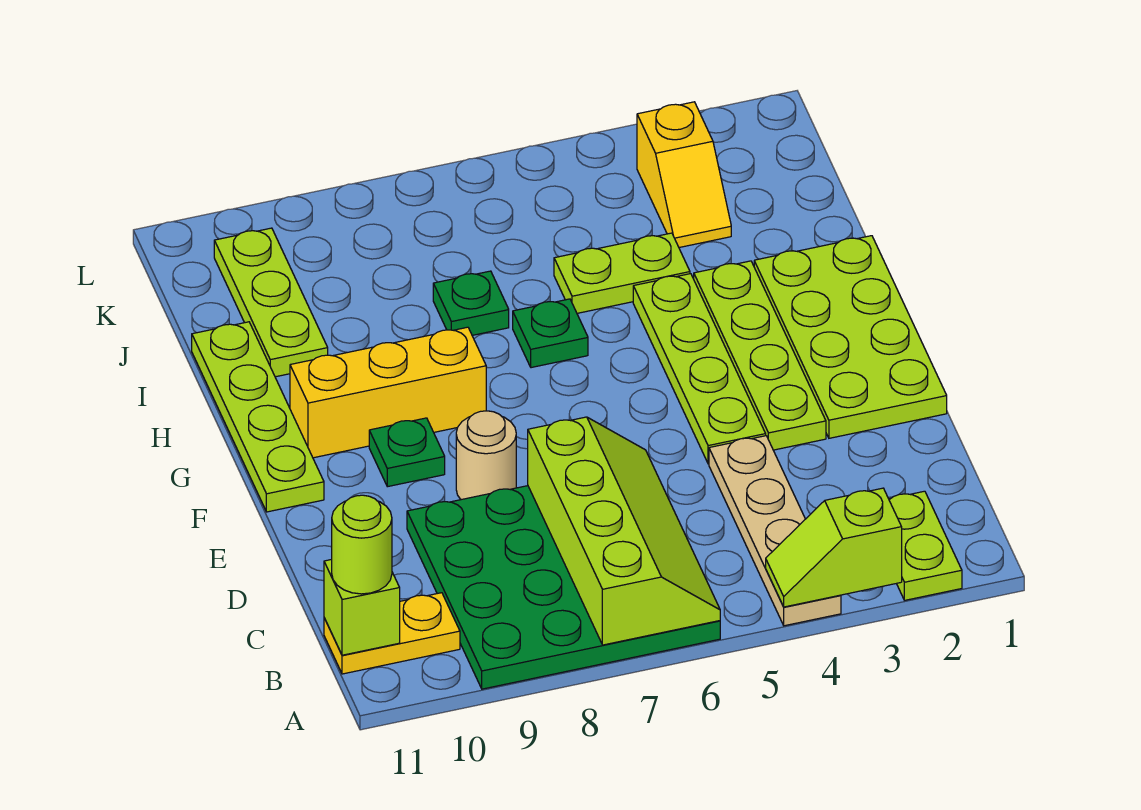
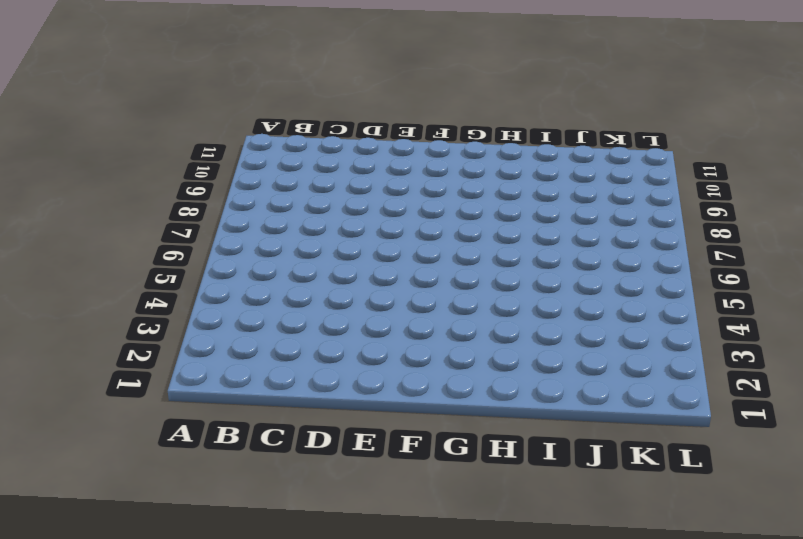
none -> lime 1x2 plate [889,491,962,600]
none -> tan 1x4 plate [709,436,841,626]
none -> green 4x4 plate [407,486,720,689]

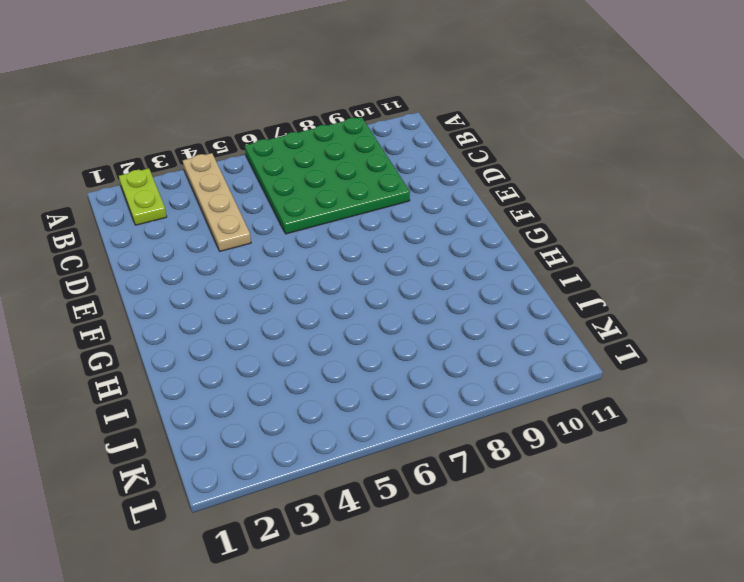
none -> yellow 1x2 plate [324,593,460,674]
none -> lime 2x4 plate [754,236,947,438]
none -> lime 1x4 plate [694,261,826,450]

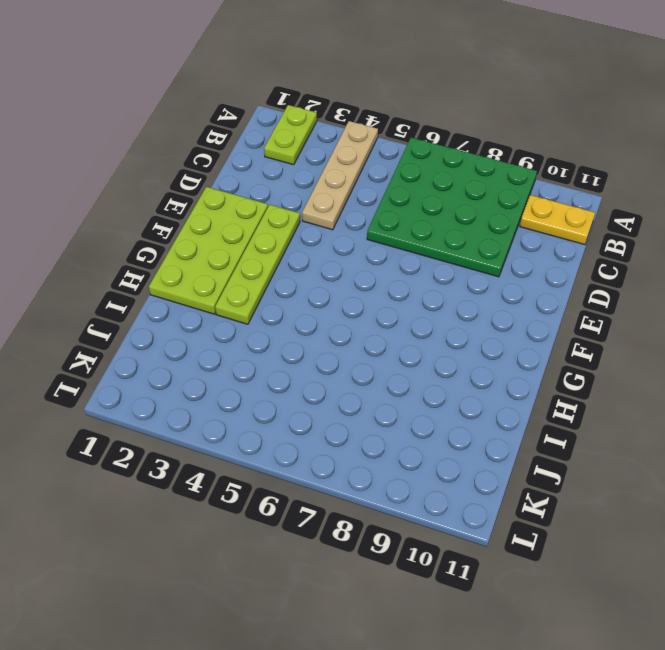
none -> lime 1x4 plate [633,274,766,464]
none -> tan 1x1 round brick [456,411,516,500]
none -> green 1x1 plate [369,418,445,487]

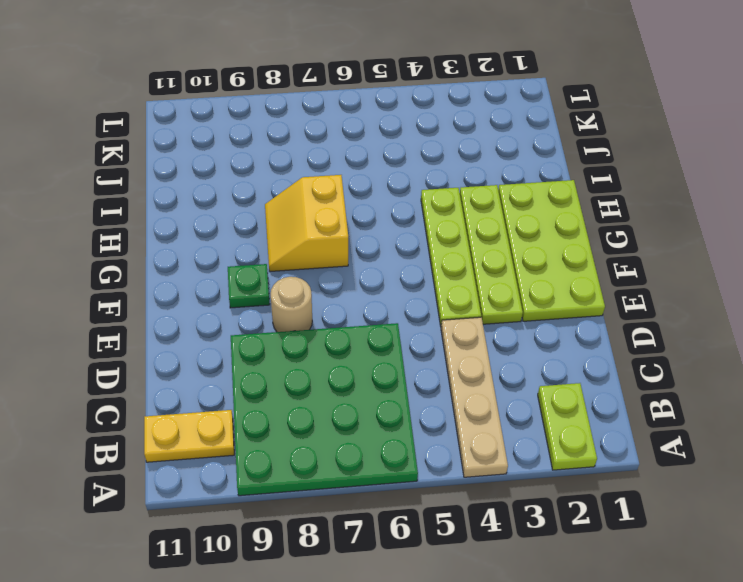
yellow 2x2 slope [265,175,348,271] -> yellow 1x3 brick [290,327,486,458]
none -> lime 1x4 plate [192,322,324,512]
none -> green 1x1 plate [513,299,588,368]
none -> lime 1x2 plate [554,233,690,313]

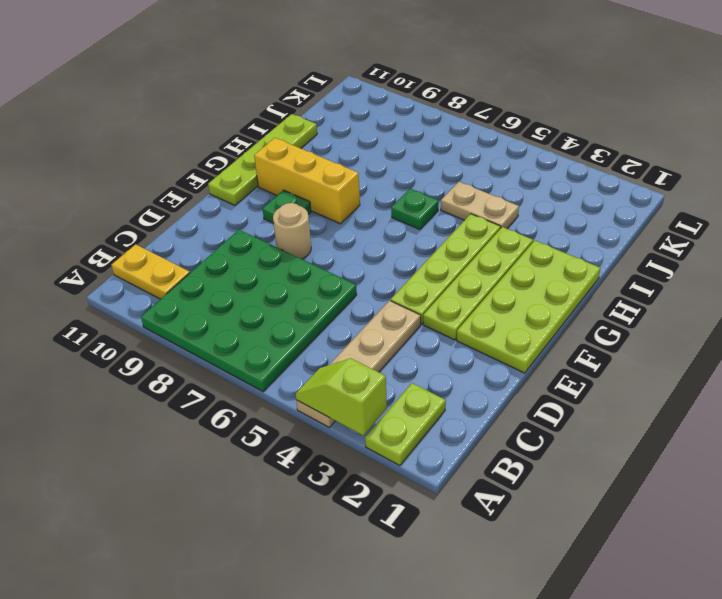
tan 1x2 plate [441,182,519,229] -> lime 1x2 plate [554,233,690,313]
none -> green 1x1 plate [433,271,509,335]
none -> lime 1x3 plate [214,228,328,377]
none -> yellow 1x2 slope [637,102,731,248]

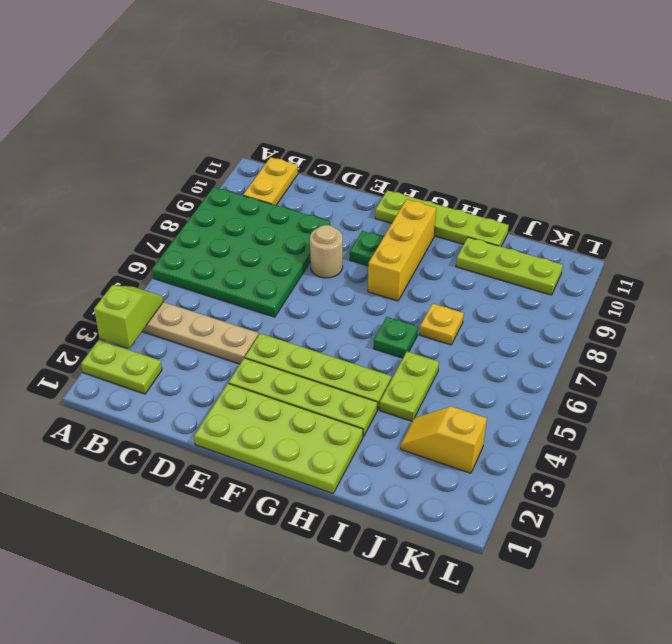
yellow 1x1 plate [420,303,464,345] -> green 1x1 plate [433,271,509,335]
none -> lime 2x4 slope [528,417,720,645]
none -> lime 1x1 brick [324,559,400,655]
none -> lime 1x1 round brick [332,495,392,594]

